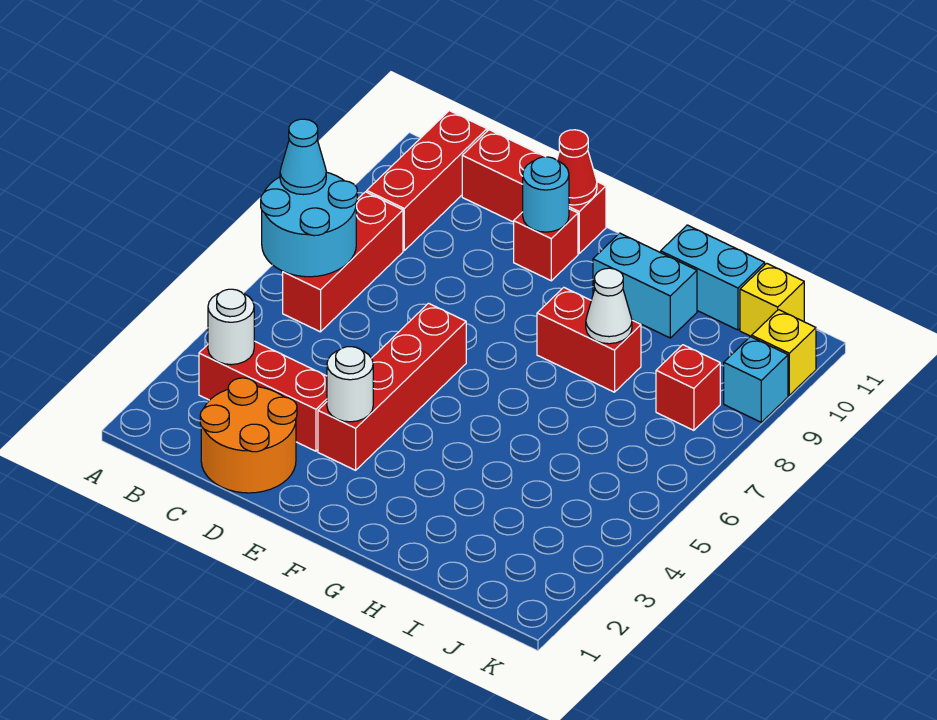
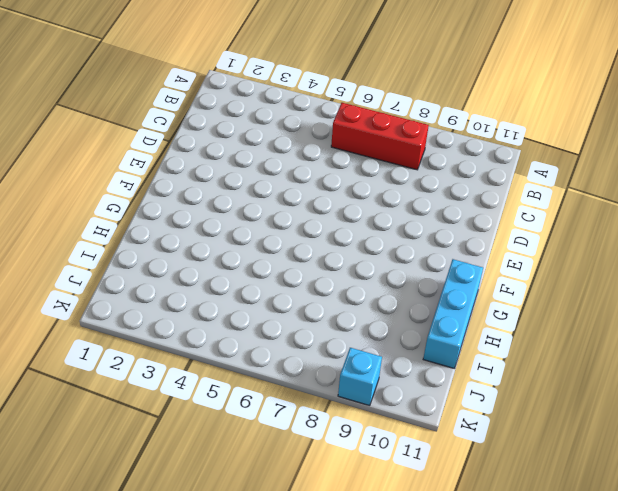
cyan 1x3 brick [423,259,483,368] -> cyan 1x2 brick [661,225,765,330]
none -> red 1x3 brick [199,341,327,451]
none -> red 1x3 brick [367,111,487,250]
none -> orange 2x2 round brick [200,378,297,493]

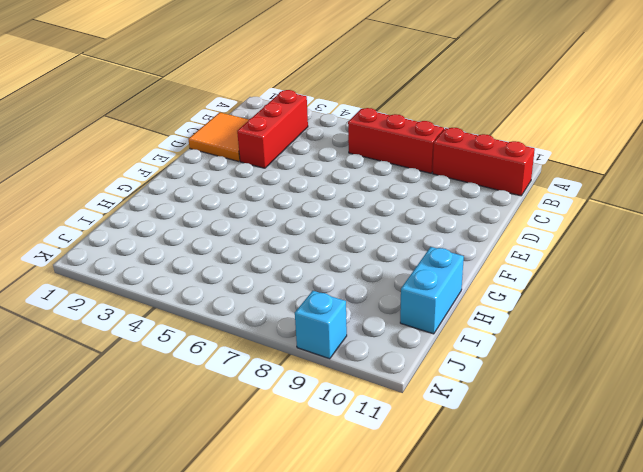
orange 2x2 tile [188,112,249,162] -> orange 2x2 round brick [200,378,297,493]
none -> red 1x3 brick [462,130,606,253]
none -> red 1x4 brick [318,303,466,470]
none -> red 1x1 brick [514,209,578,281]

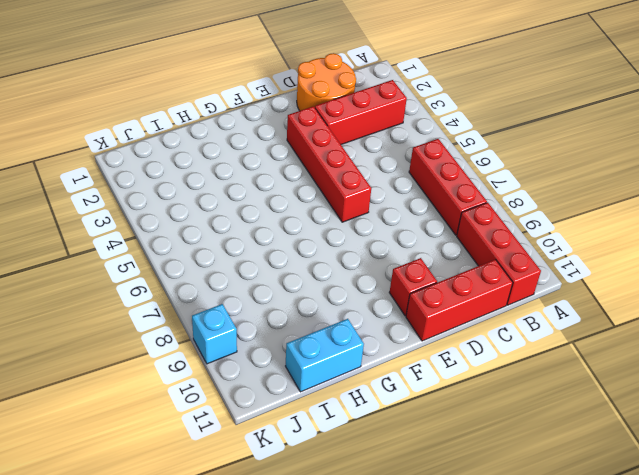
none -> red 1x2 brick [537,287,641,392]
none -> cyan 1x2 brick [593,233,697,338]
none -> red 1x1 brick [656,345,720,430]

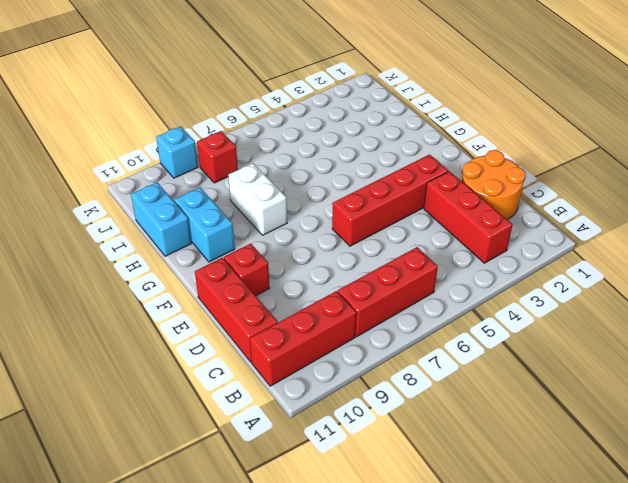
white 1x2 brick [228,163,287,235] -> red 1x2 brick [537,287,641,392]
none -> yellow 1x1 brick [740,263,804,337]
none -> yellow 1x1 brick [752,310,816,395]
none -> cyan 2x2 round brick [261,172,357,277]

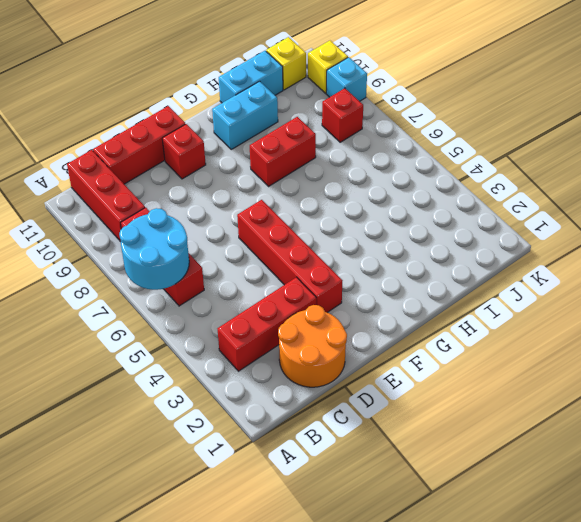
none -> white 1x1 round brick [208,289,254,365]
none -> white 1x1 round brick [327,347,373,422]
none -> cyan 1x1 round brick [523,157,569,232]

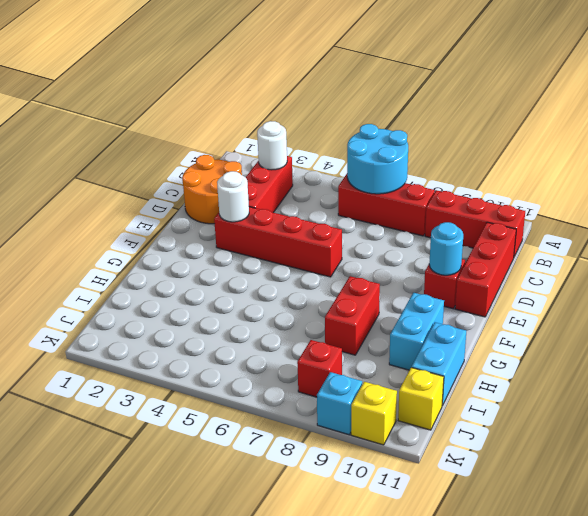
none -> red 1x1 cone [557,130,597,205]
none -> white 1x1 cone [586,268,632,344]
none -> cyan 1x1 cone [280,119,326,195]

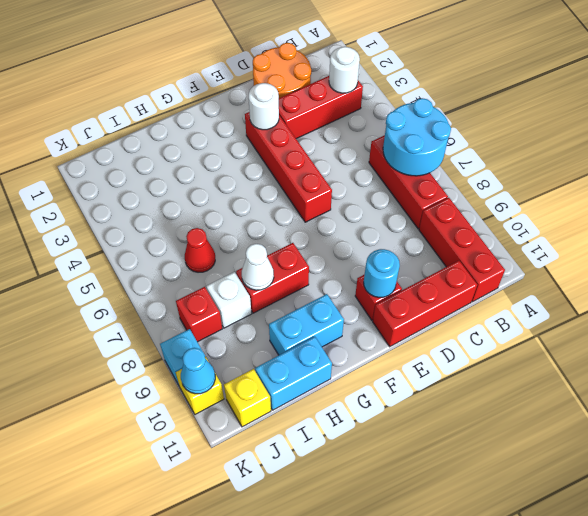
red 1x1 cone [185,228,215,272] -> red 1x1 cone moved to [557,130,597,205]
white 1x1 brick [206,272,252,328] -> none
cyan 1x1 cone [181,348,215,394] -> cyan 1x1 cone moved to [280,119,326,195]

